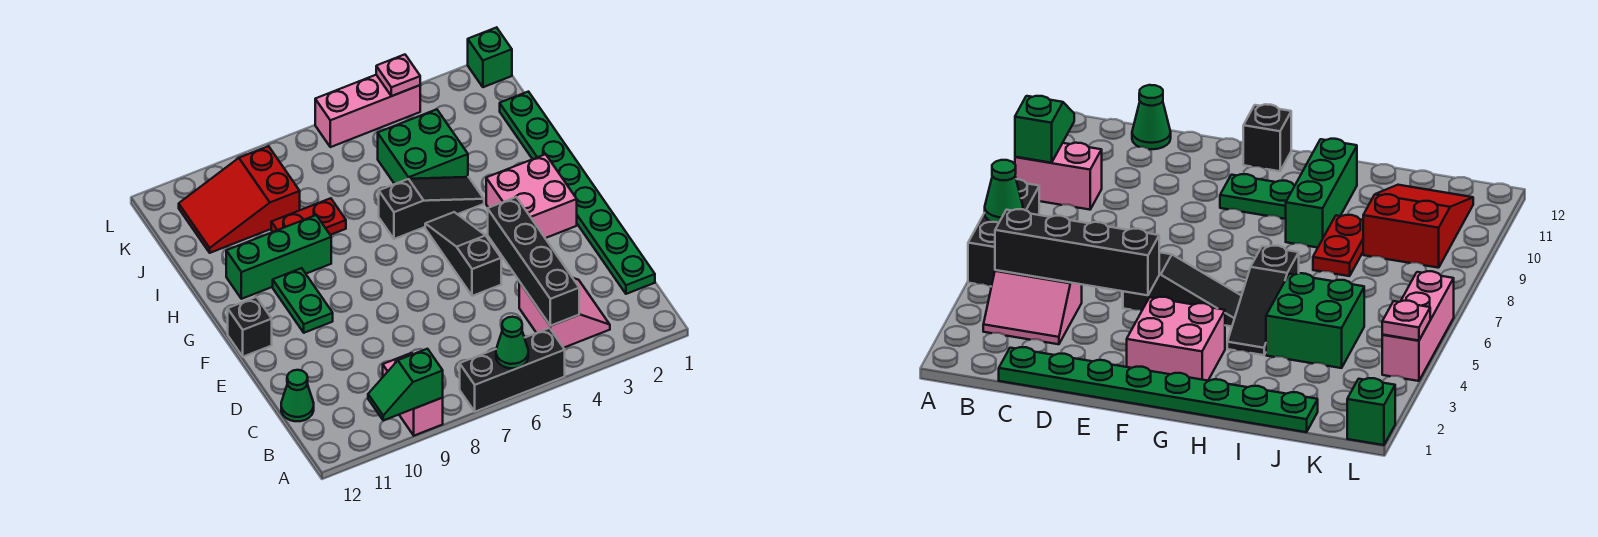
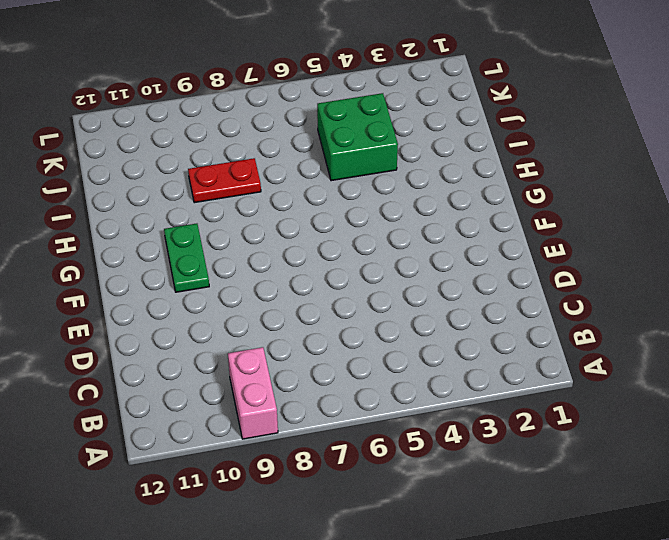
none -> black 1x3 brick [460,328,565,412]
none -> pink 2x2 slope [519,278,610,348]
none -> green 1x8 plate [500,92,655,294]

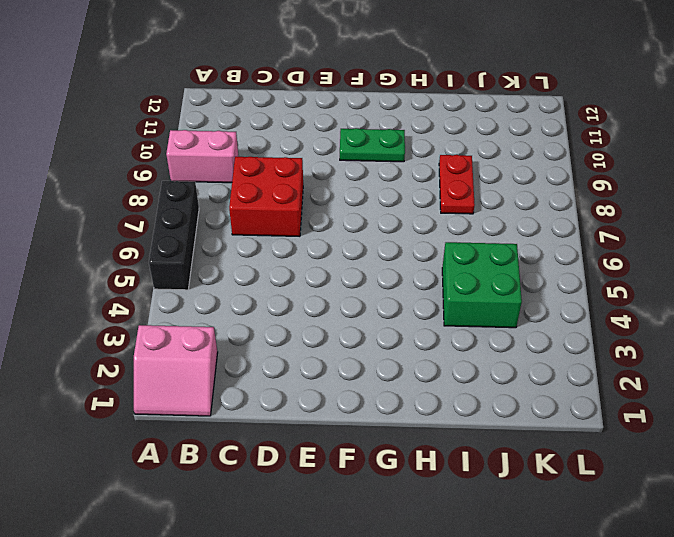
pink 2x2 slope [134,325,218,416] -> pink 2x2 slope moved to [519,278,610,348]
red 2x2 brick [229,157,303,236] -> none
none -> green 1x8 plate [500,92,655,294]
none -> green 1x1 cone [281,370,314,421]
none -> black 1x3 slope [425,212,501,296]

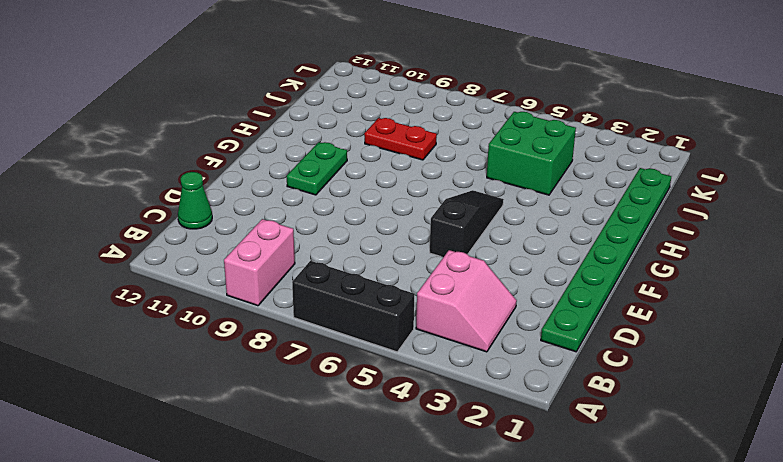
none -> pink 2x2 brick [486,154,577,238]
none -> black 1x1 brick [228,297,272,357]
none -> black 1x3 slope [379,177,484,239]

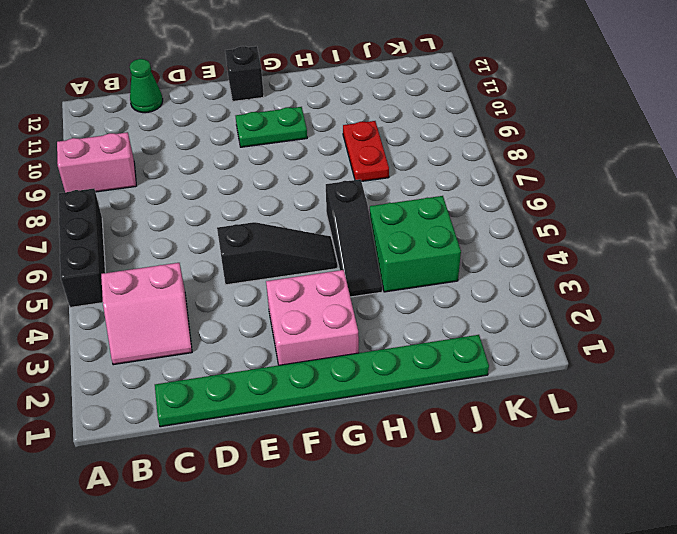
none -> green 1x3 brick [226,215,331,299]
none -> red 2x3 slope [179,146,300,253]
none -> green 1x1 brick [468,27,512,87]

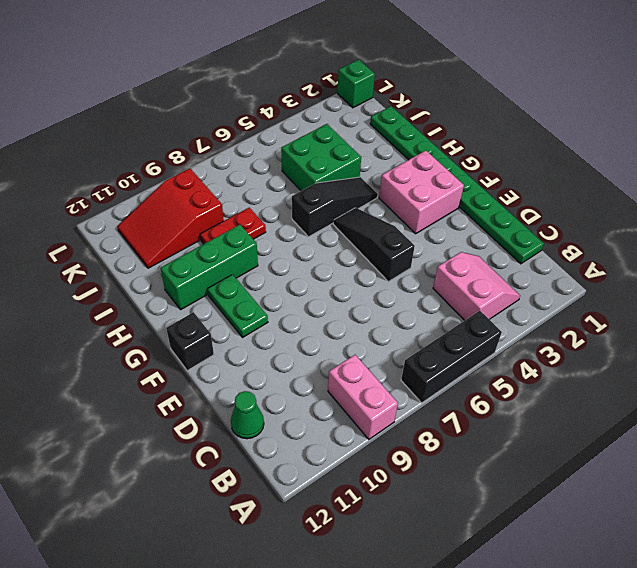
none -> pink 1x3 brick [315,75,420,147]
none -> green 1x1 cone [496,317,528,368]
none -> green 1x2 slope [368,349,443,420]

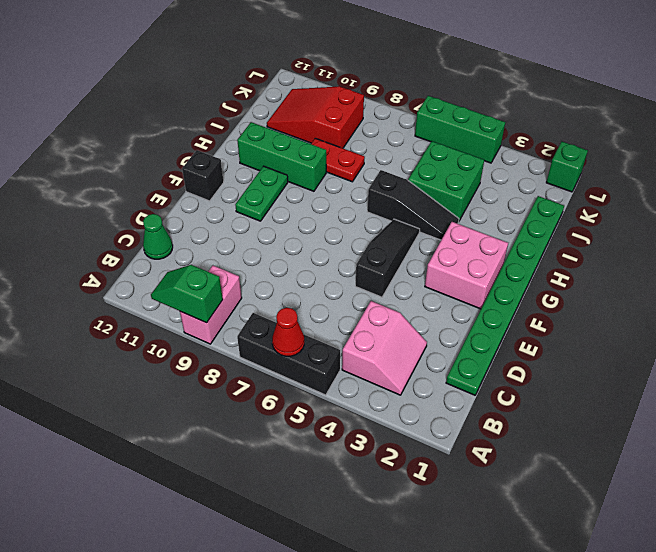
red 1x1 cone [272,308,304,356] -> green 1x1 cone [496,317,528,368]
green 1x3 brick [415,96,505,163] -> pink 1x3 brick [315,75,420,147]
none -> black 1x4 brick [488,197,579,326]
none -> pink 1x1 plate [376,55,420,96]

